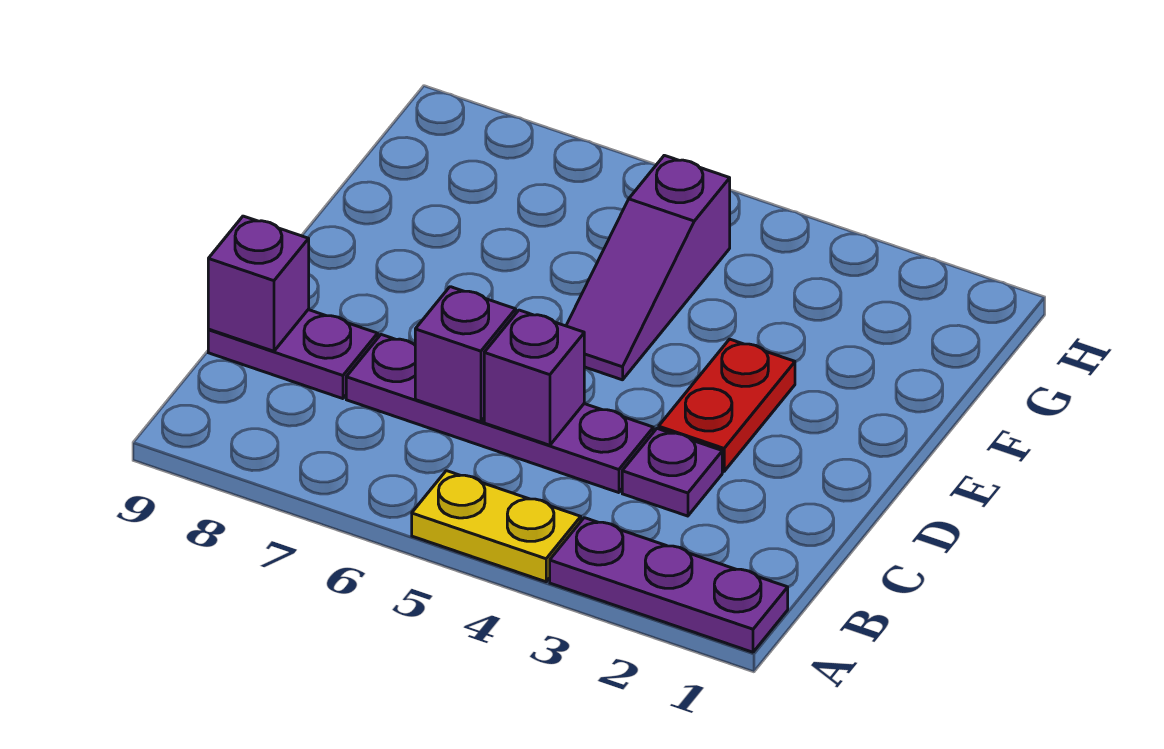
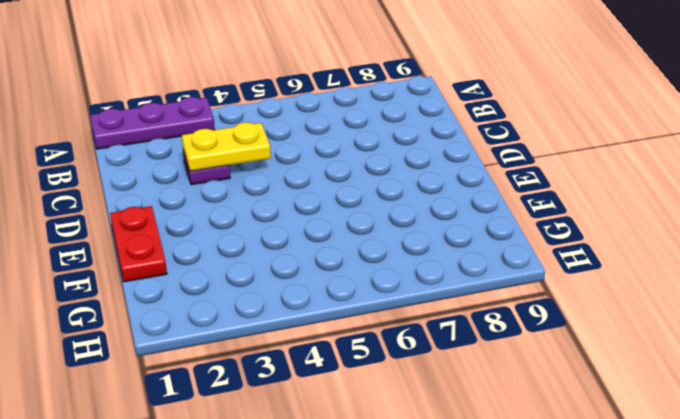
yellow 1x2 plate [182,122,271,171] -> yellow 1x2 plate moved to [412,471,581,582]
red 1x2 plate [110,206,167,282] -> red 1x2 plate moved to [659,339,795,471]
none -> purple 1x4 plate [346,335,653,493]
none -> purple 1x2 plate [208,310,378,399]

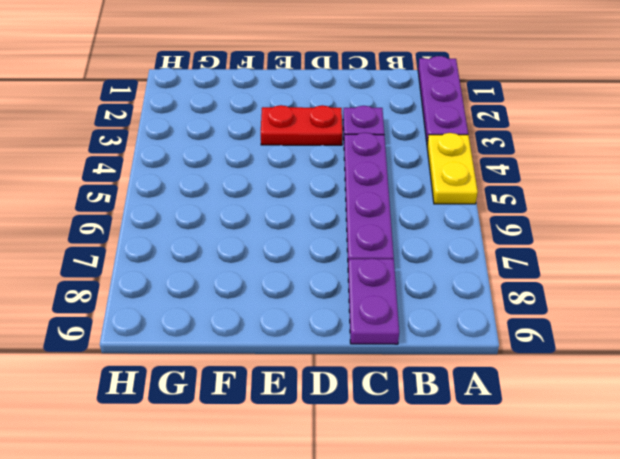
none -> purple 1x3 slope [566,155,730,380]
none -> purple 1x1 brick [484,310,584,445]

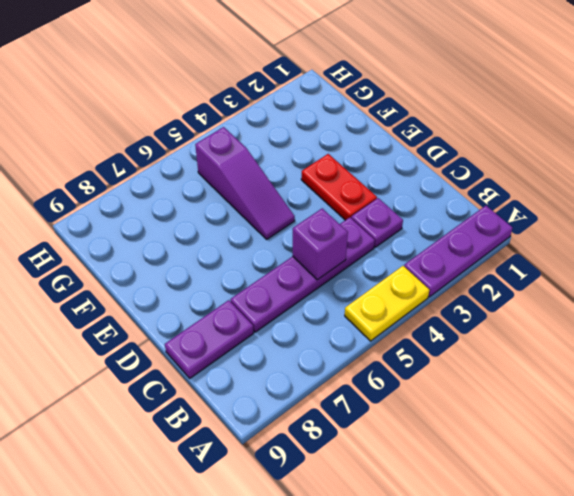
none -> purple 1x1 brick [415,287,516,422]
none -> purple 1x1 brick [208,216,309,351]

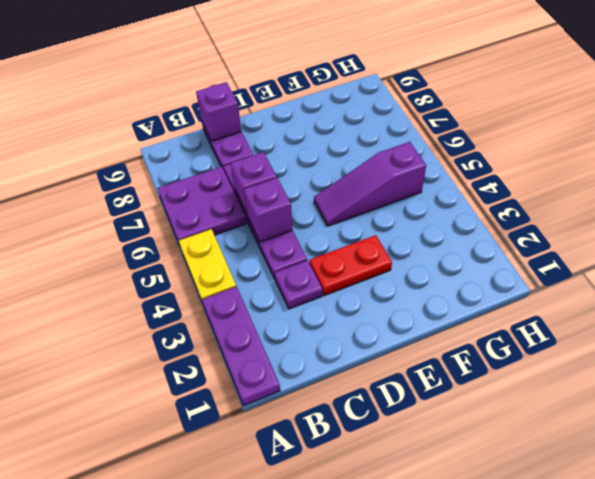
purple 2x2 plate [158,167,246,243] -> none

